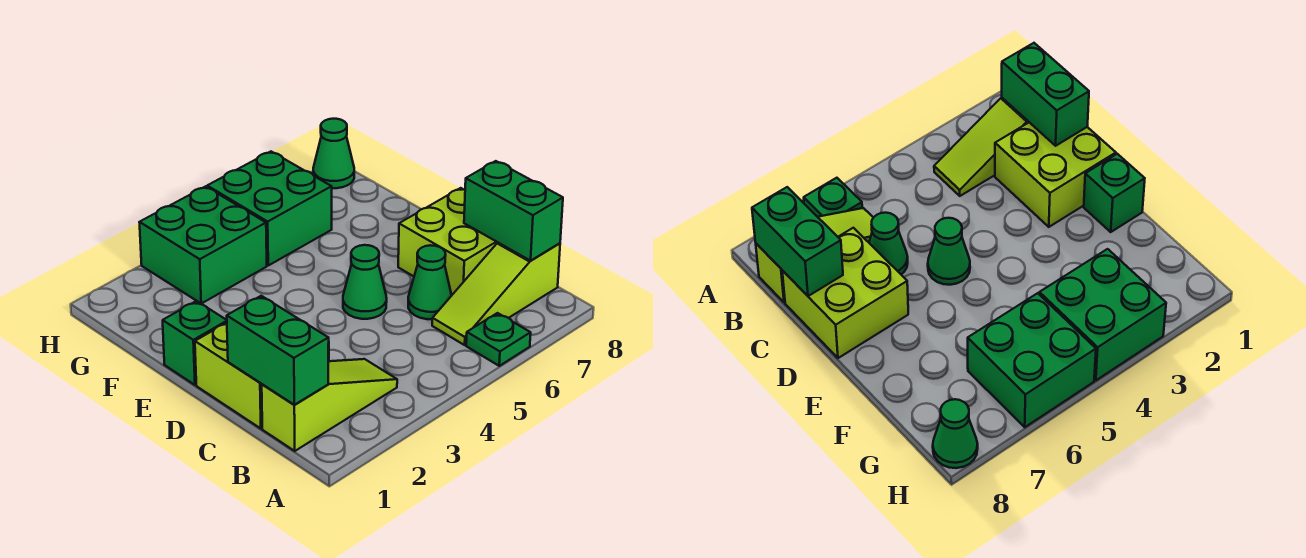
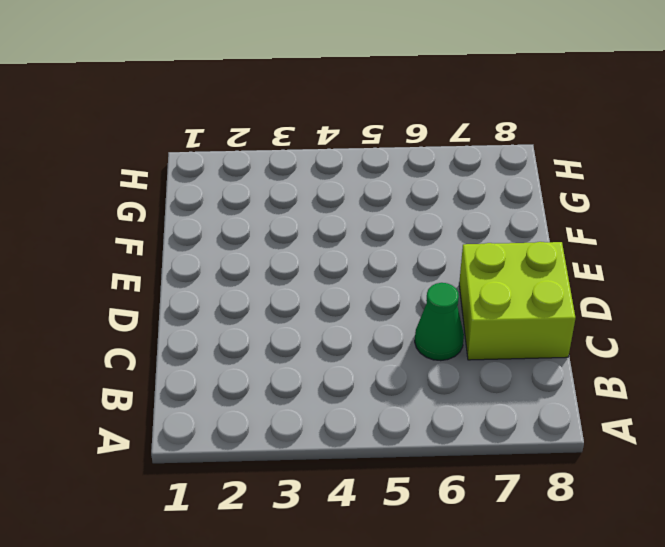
none -> green 1x1 plate [466,313,531,366]
none -> lime 1x3 slope [262,359,397,451]
none -> lime 1x3 slope [432,243,560,345]

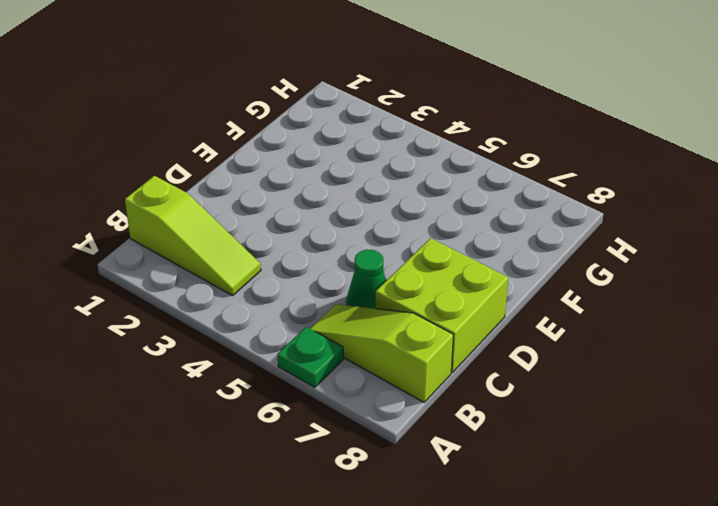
none -> lime 2x2 brick [195,323,329,429]
none -> green 1x1 cone [343,245,387,319]
none -> green 1x1 brick [163,301,227,385]

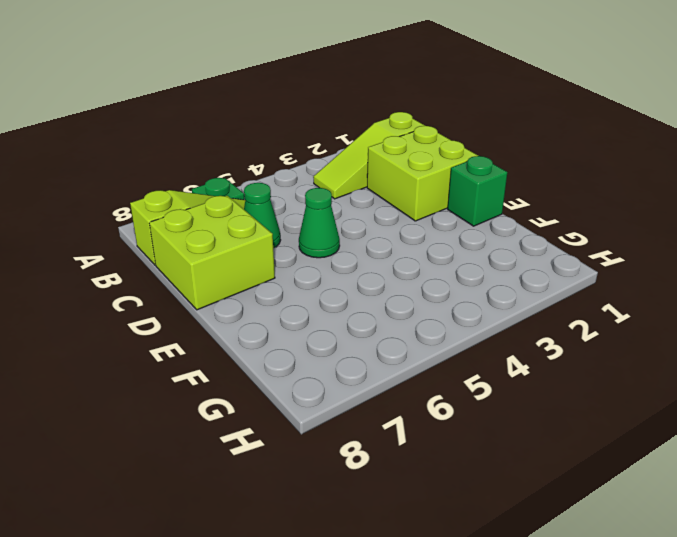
none -> green 2x2 brick [139,186,267,304]
none -> green 2x2 brick [207,152,332,265]
none -> green 1x1 cone [313,119,354,188]

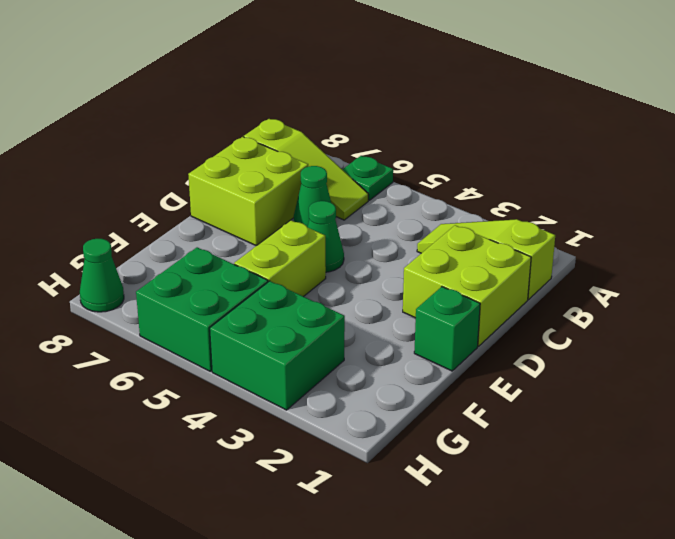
lime 1x2 brick [234,220,326,297] -> none
none -> green 1x2 brick [227,296,329,405]
none -> green 1x2 brick [464,161,563,261]

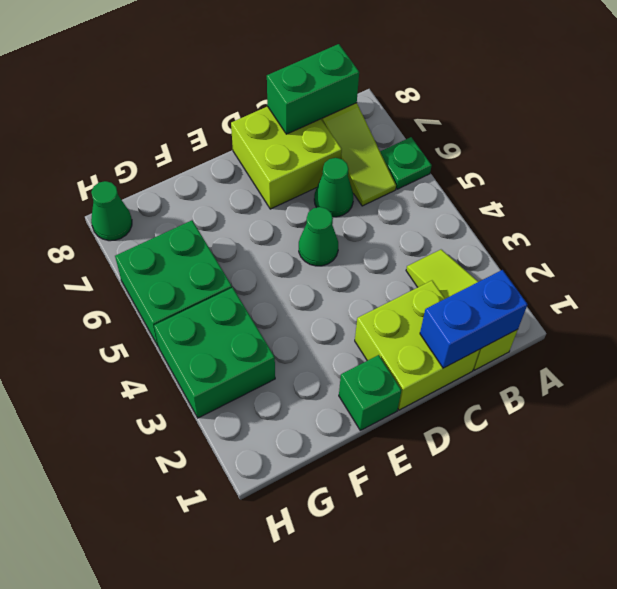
blue 1x2 brick [420,270,527,368] -> green 1x2 brick [227,296,329,405]

